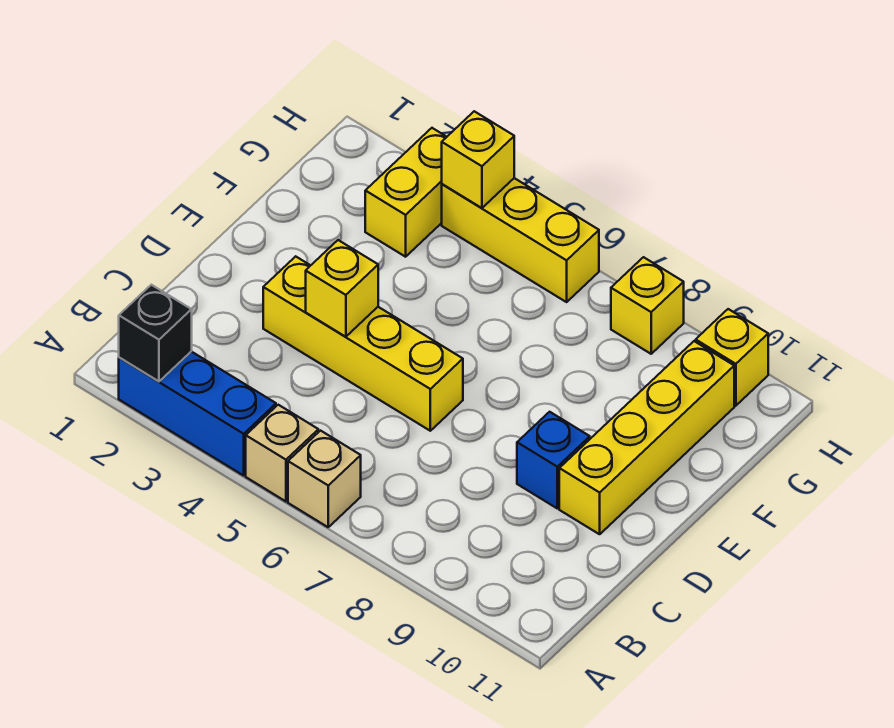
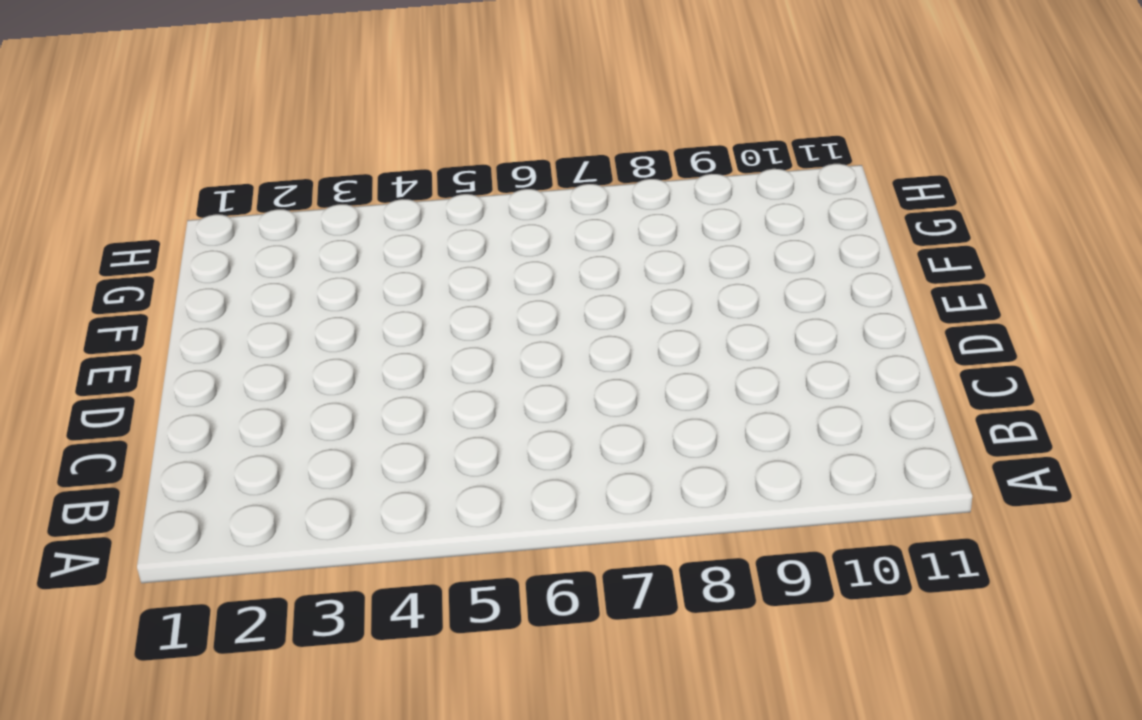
none -> blue 1x3 brick [119,352,276,475]
none -> tan 1x1 brick [246,405,318,501]
none -> tan 1x1 brick [288,431,361,527]

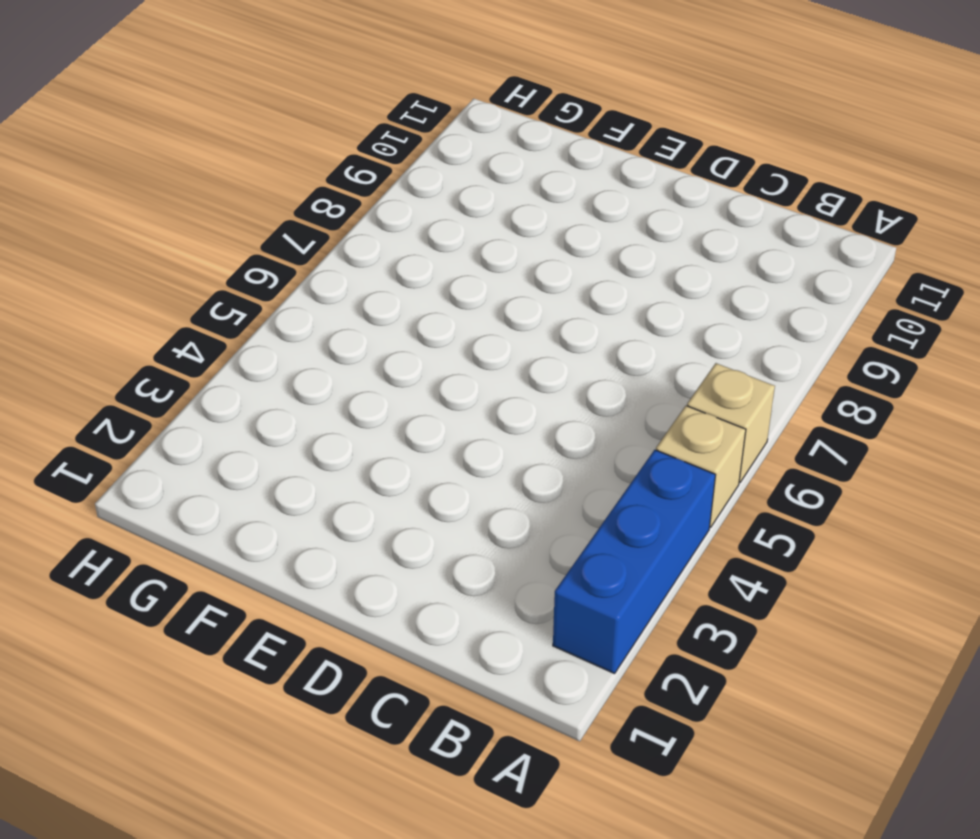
none -> yellow 1x4 brick [263,256,463,431]
none -> blue 1x1 brick [517,412,590,508]
none -> yellow 1x4 brick [559,341,734,534]

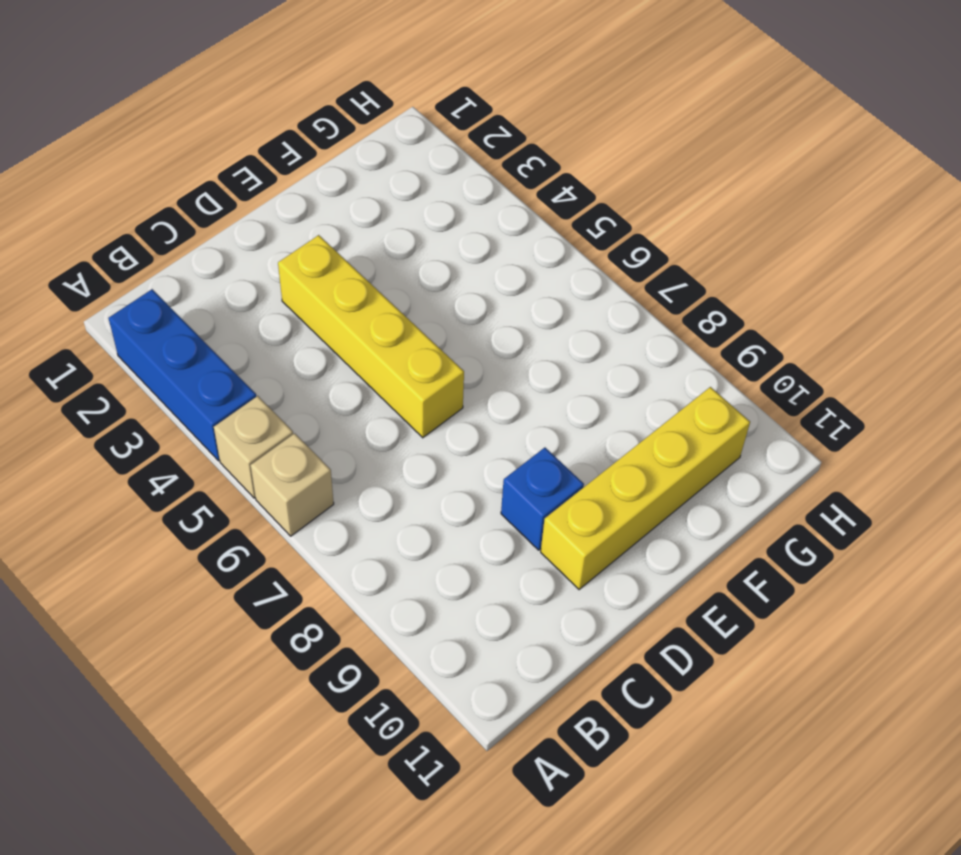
none -> yellow 1x2 brick [365,128,446,257]
none -> yellow 1x3 brick [442,178,599,302]
none -> yellow 1x1 brick [611,257,684,354]

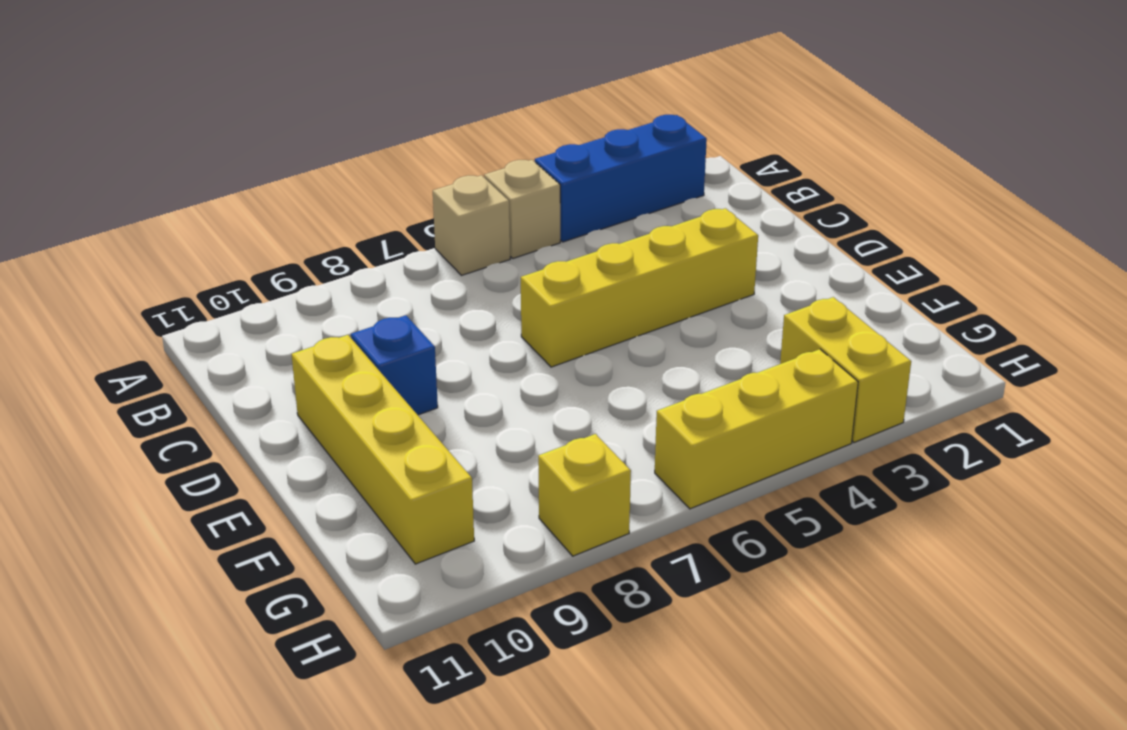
none -> yellow 1x1 brick [696,309,768,406]
none -> black 1x1 brick [119,285,192,381]
none -> yellow 1x1 brick [306,240,378,337]

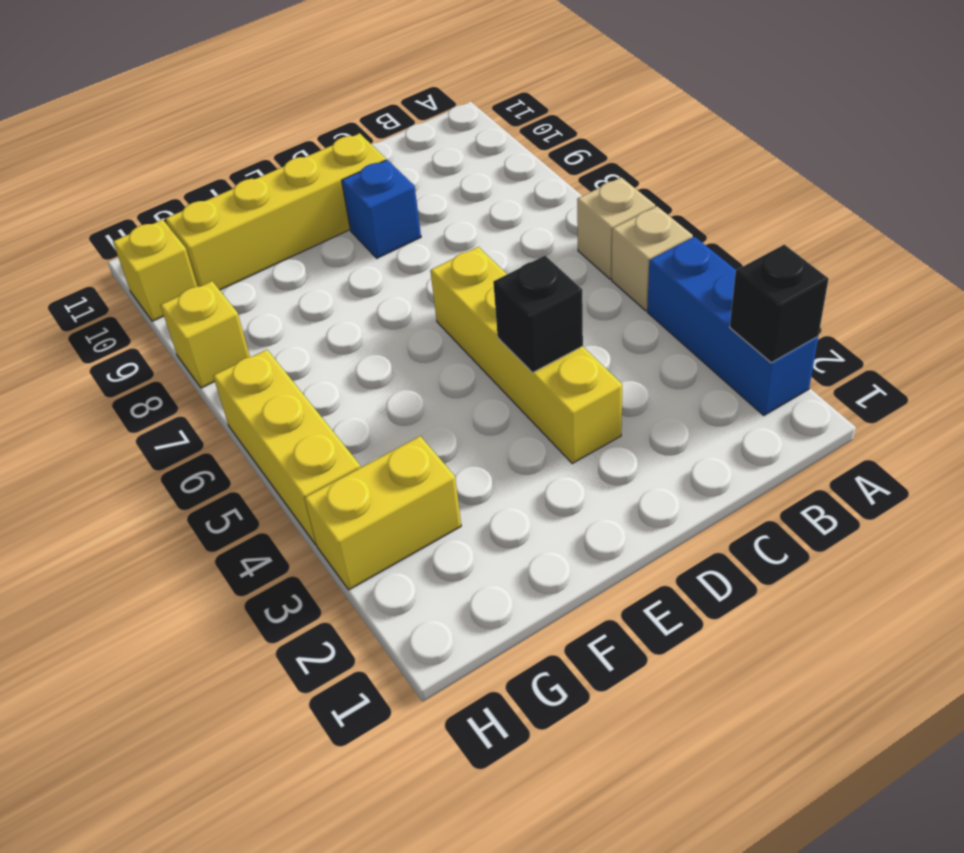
black 1x1 brick [493,256,583,373] -> yellow 1x1 brick [306,240,378,337]
none -> yellow 1x1 brick [442,111,514,208]

